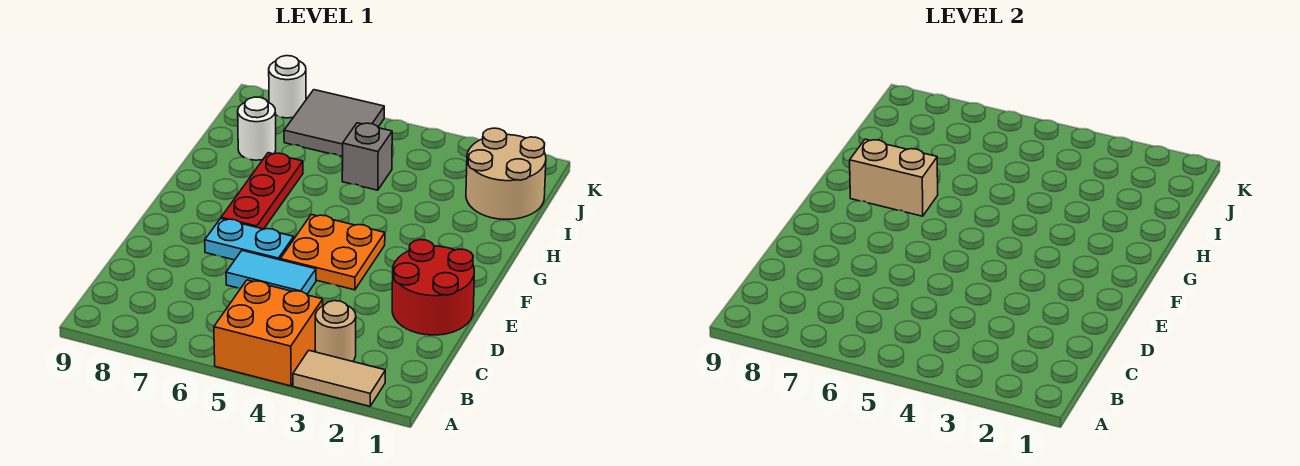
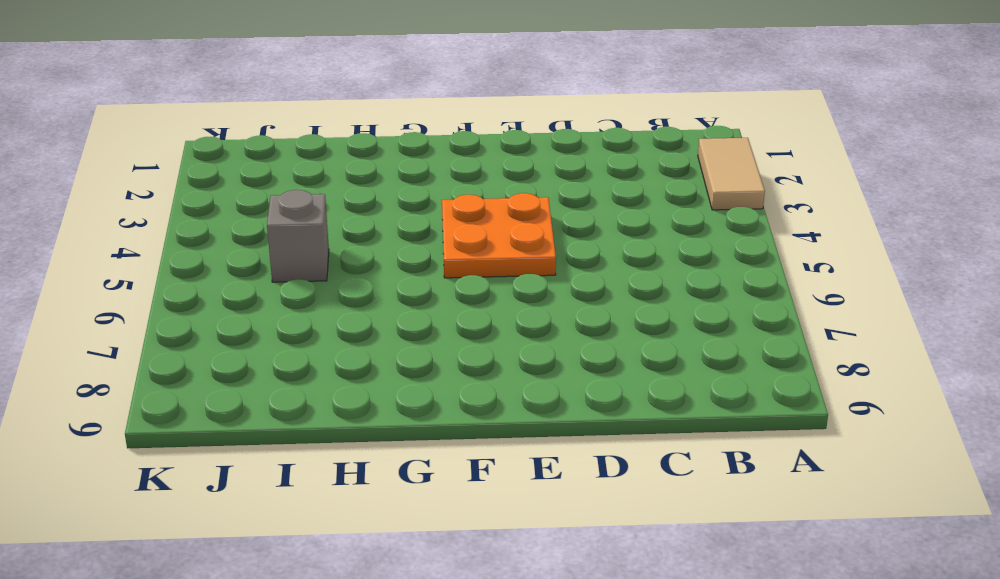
none -> orange 2x2 brick [214,280,323,386]
none -> tan 1x1 round brick [315,301,356,362]
none -> red 2x2 round brick [392,240,474,335]

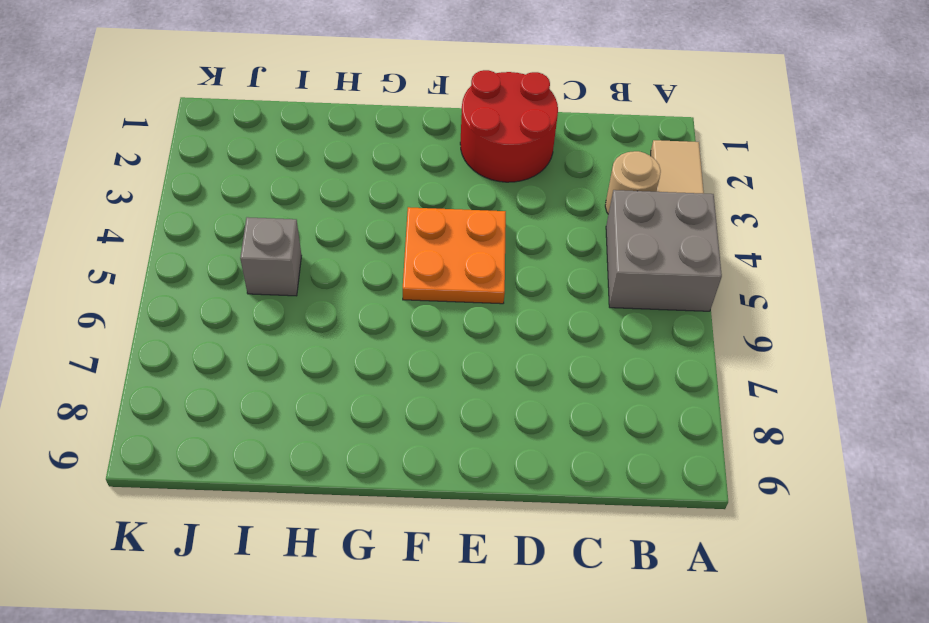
grey 2x2 brick [606,190,722,311] -> orange 2x2 brick [214,280,323,386]
none -> cyan 1x2 tile [226,251,316,294]
none -> cyan 1x2 plate [205,219,294,260]
none -> red 1x3 plate [221,153,303,229]

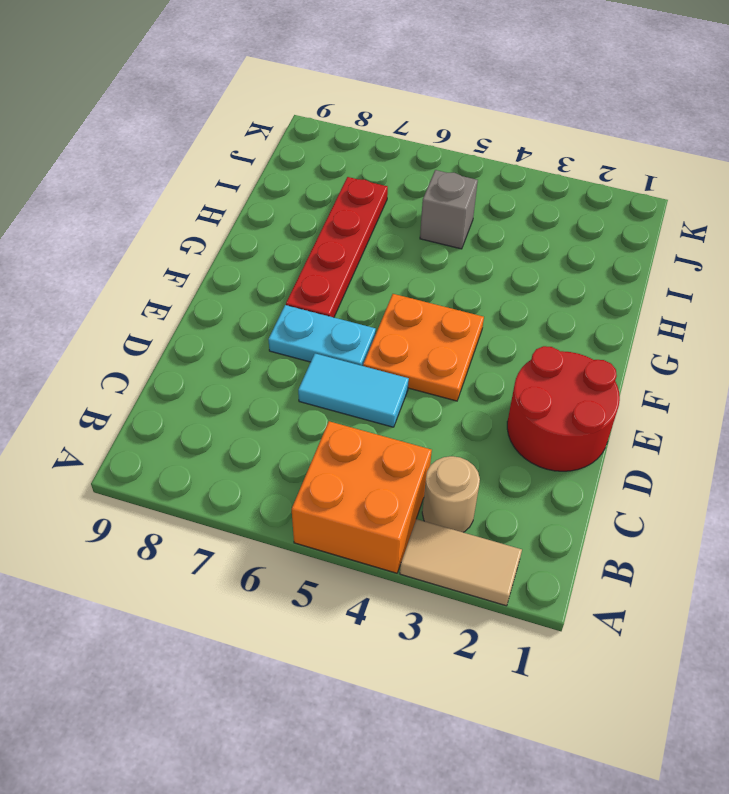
red 1x4 plate [286,177,388,317] -> red 1x3 plate [221,153,303,229]
none -> tan 2x2 round brick [466,128,546,219]
none -> white 1x1 round brick [238,97,276,160]
none -> grey 2x2 tile [284,90,384,157]

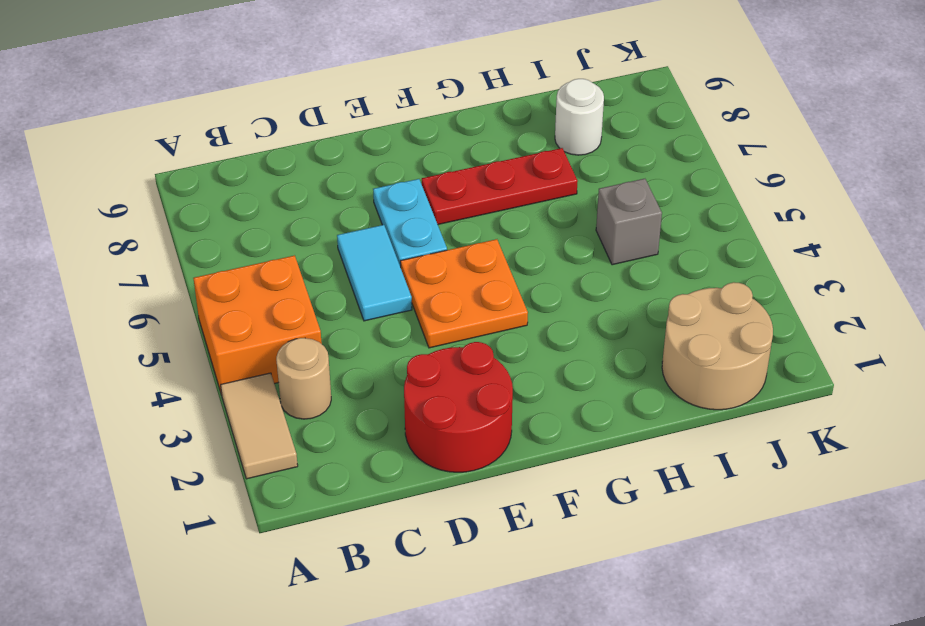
none -> grey 2x2 tile [284,90,384,157]
none -> white 1x1 round brick [269,56,306,118]
none -> tan 1x2 brick [850,139,938,216]

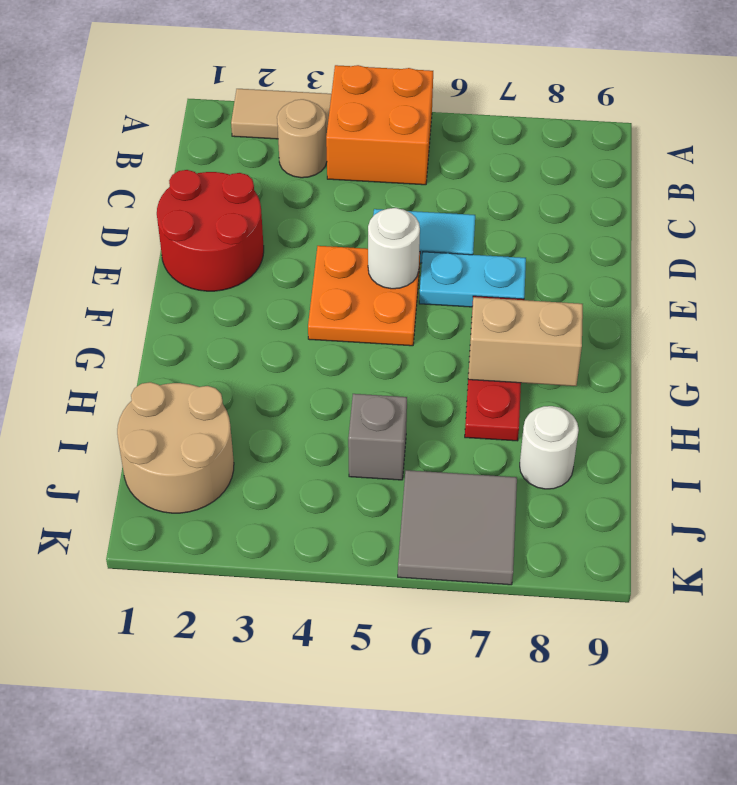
white 1x1 round brick [368,208,420,289] -> white 1x1 round brick moved to [269,56,306,118]

